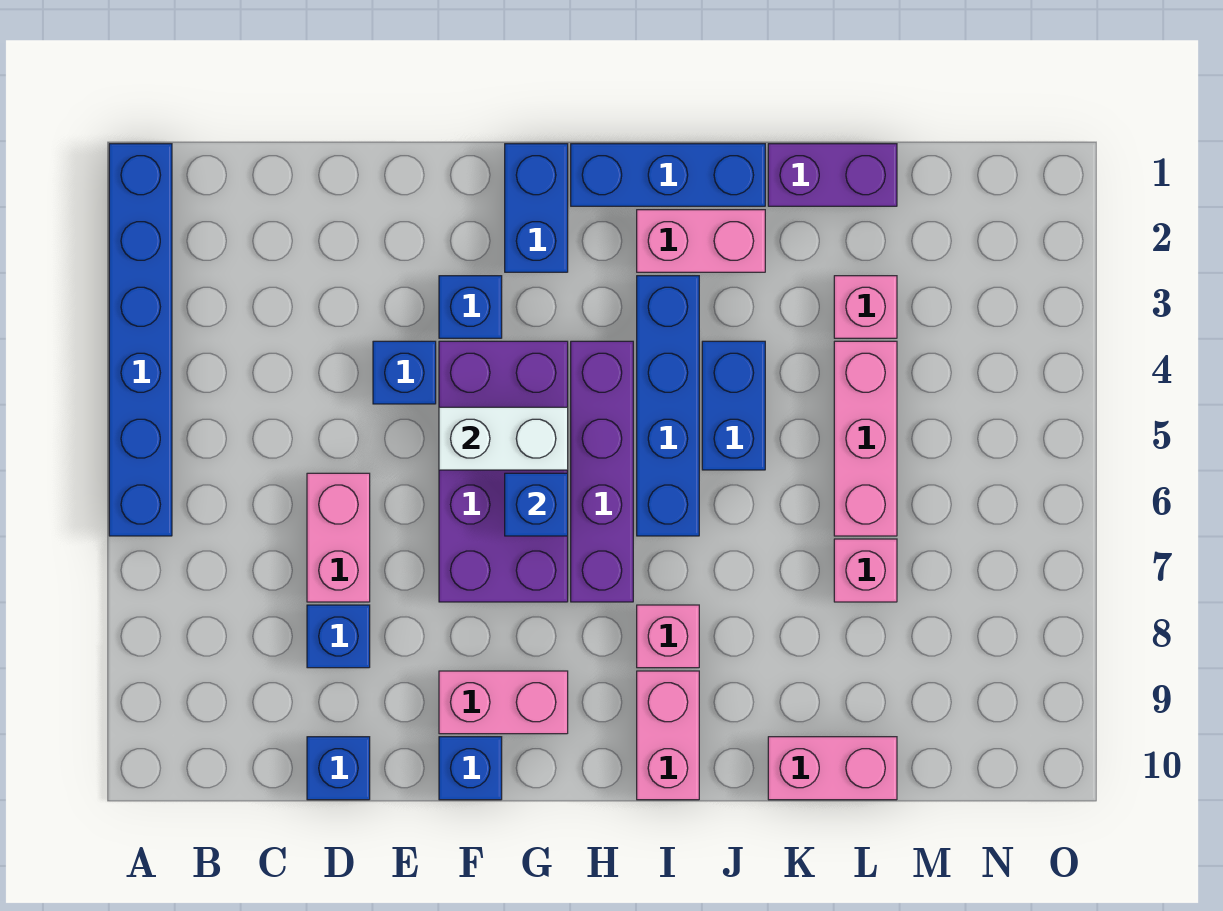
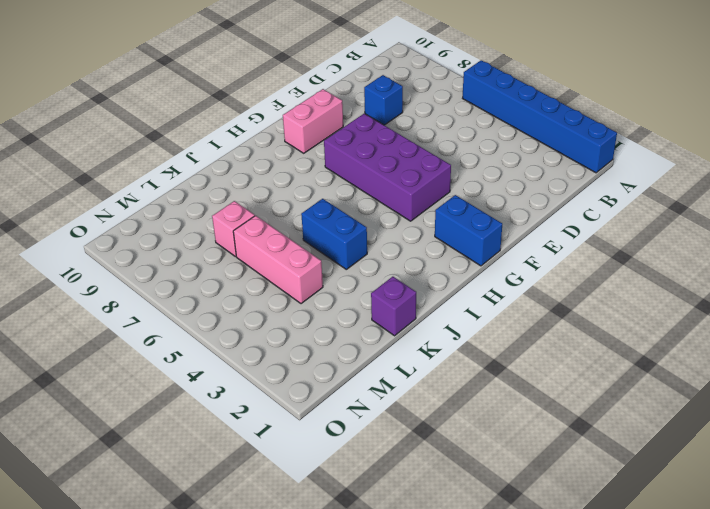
purple 1x1 brick [371,277,416,336] -> purple 1x2 brick [768,144,897,206]
none -> pink 1x2 brick [307,473,370,602]
none -> blue 1x1 brick [307,737,370,800]
none -> blue 1x1 brick [373,341,436,404]

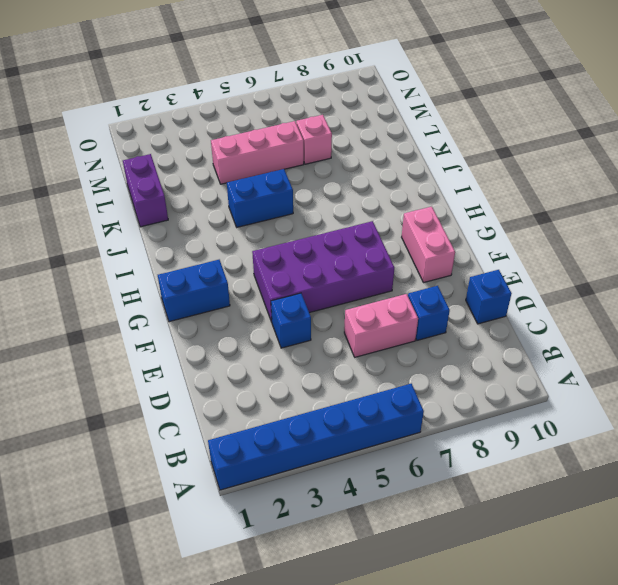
none -> blue 1x1 brick [439,276,502,338]
none -> blue 1x1 brick [439,737,502,800]
none -> blue 1x3 brick [571,144,765,206]

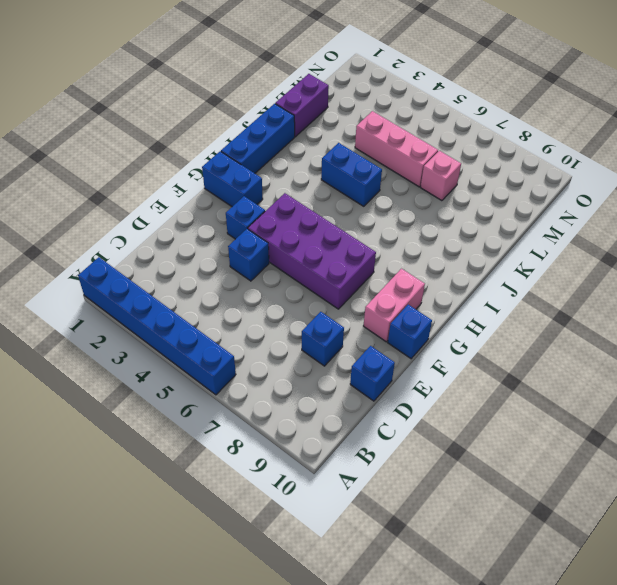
none -> pink 1x2 brick [307,473,370,602]
none -> purple 1x4 brick [571,341,633,602]
none -> pink 1x2 brick [637,210,765,272]

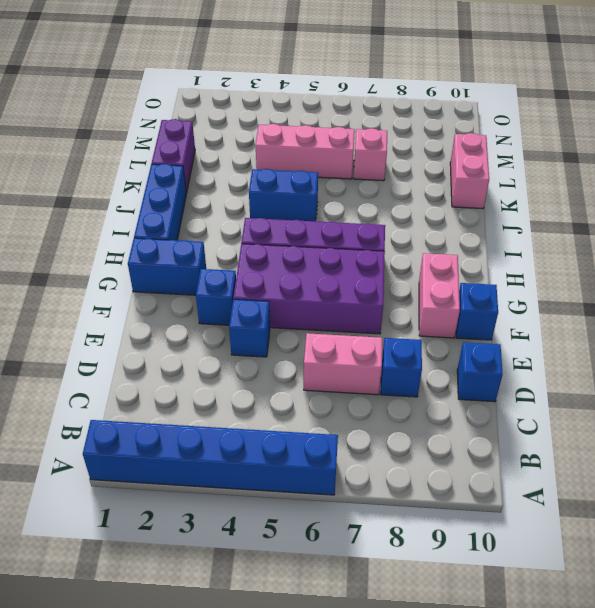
none -> pink 1x2 brick [637,210,765,272]
none -> blue 1x4 brick [637,276,699,536]
none -> pink 1x1 brick [637,605,699,668]

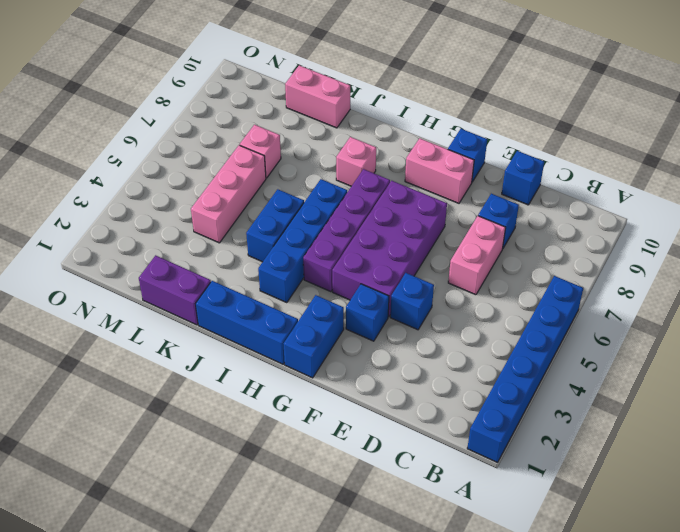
none -> pink 1x2 brick [637,210,765,272]
none -> pink 1x2 brick [637,671,699,800]
none -> pink 1x1 brick [834,276,897,338]

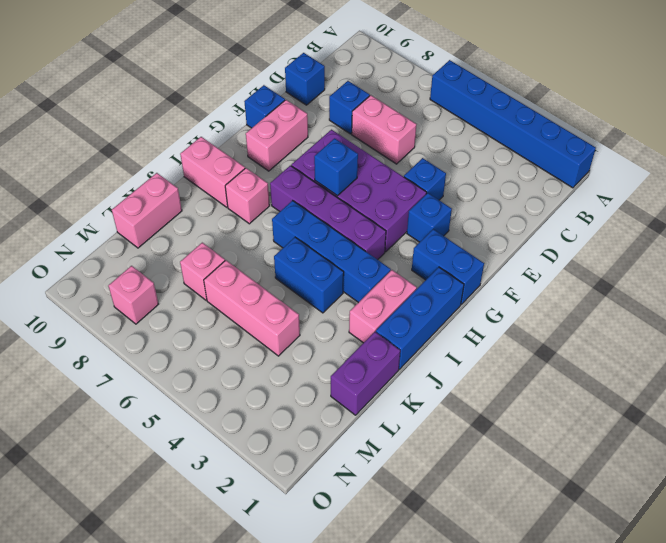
pink 1x1 brick [108,266,158,324] -> pink 1x1 brick moved to [834,276,897,338]
none -> white 1x2 brick [439,407,568,470]

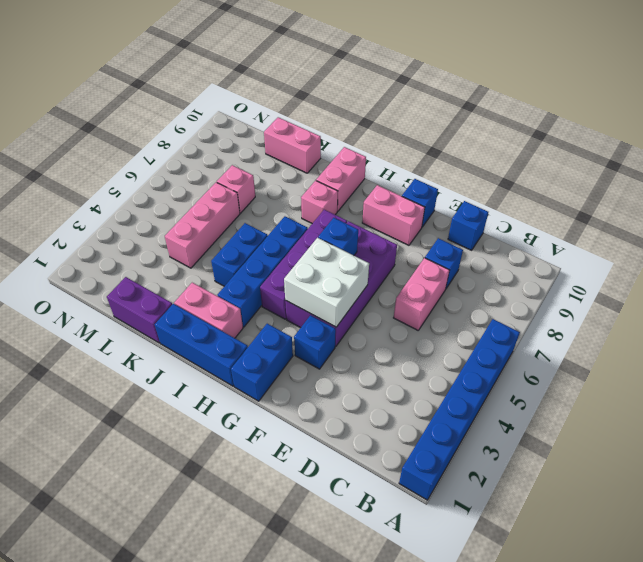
white 2x2 brick [284,238,369,327] -> white 1x2 brick [439,407,568,470]
none -> blue 1x1 brick [373,341,436,404]
none -> pink 1x1 brick [834,276,897,338]

